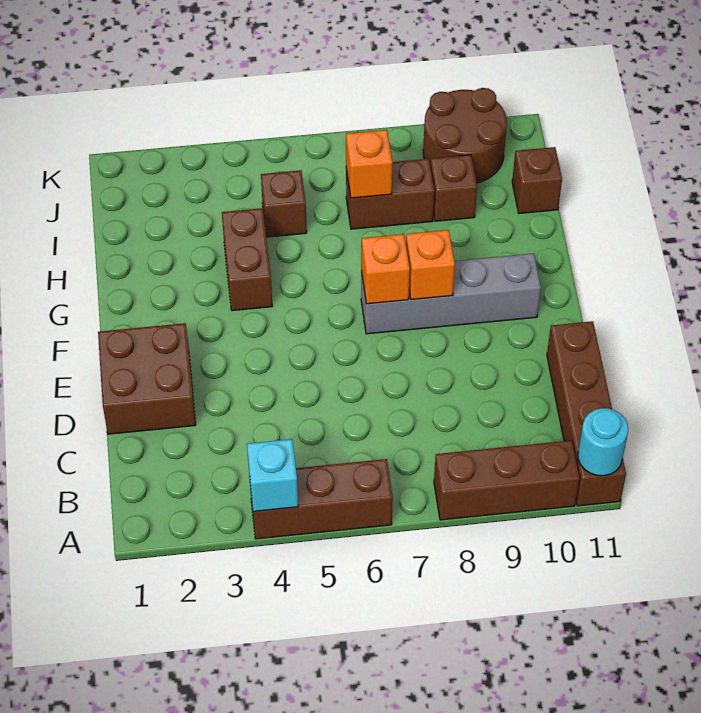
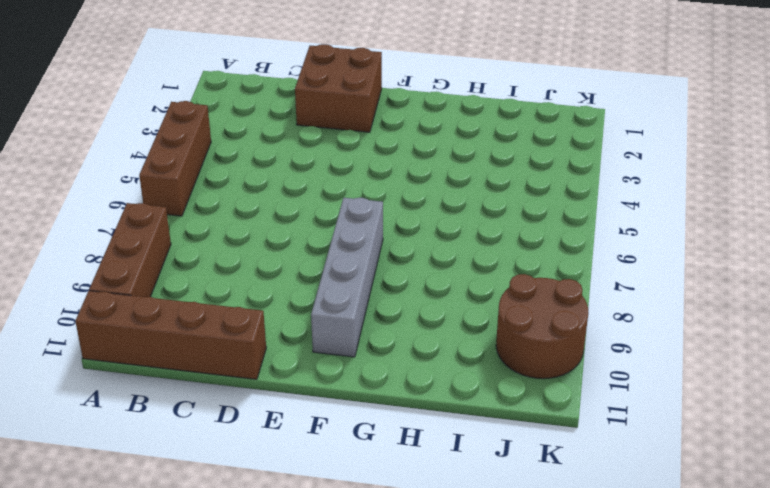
none -> brown 1x2 brick [222,208,272,311]
none -> brown 1x1 brick [261,170,307,237]
none -> brown 1x2 brick [346,159,434,229]

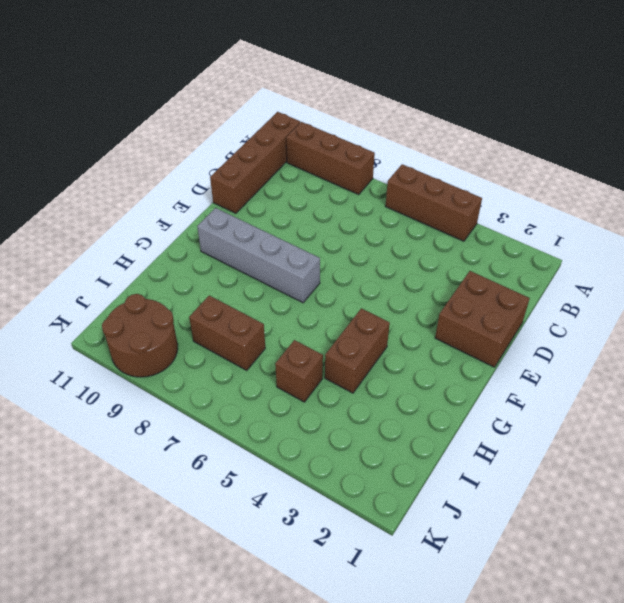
none -> brown 1x1 brick [431,155,477,221]
none -> brown 1x1 brick [512,147,562,213]
none -> cyan 1x1 brick [247,439,298,511]

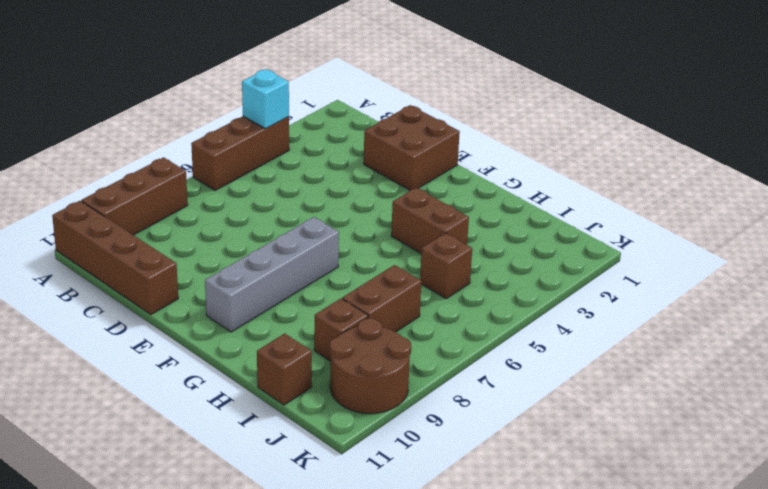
none -> cyan 1x1 round brick [578,408,628,476]
none -> orange 1x1 brick [361,234,410,304]
none -> orange 1x1 brick [406,230,455,300]

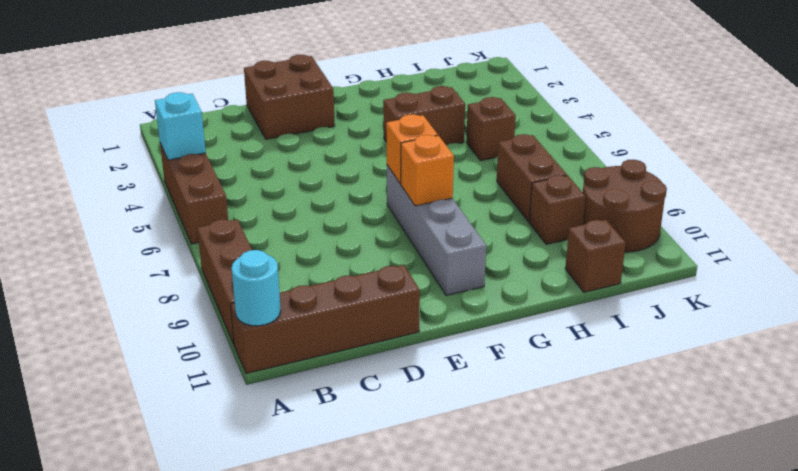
none -> orange 1x1 brick [346,130,393,198]

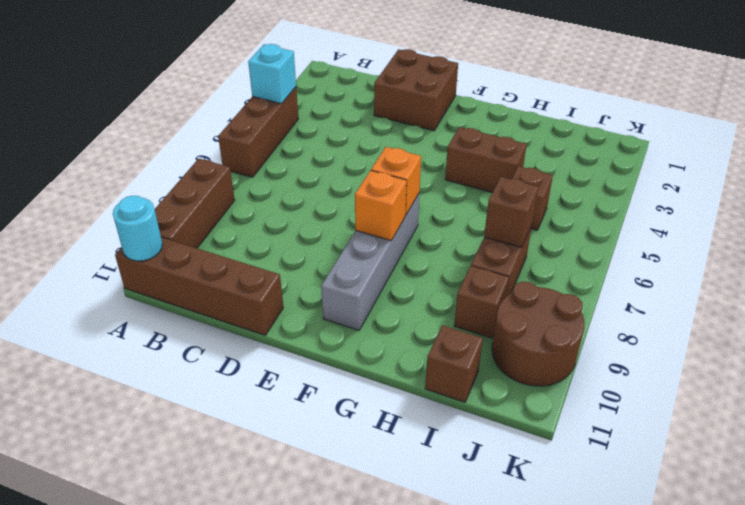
brown 1x1 brick [484,177,538,247] -> orange 1x1 brick [346,130,393,198]

